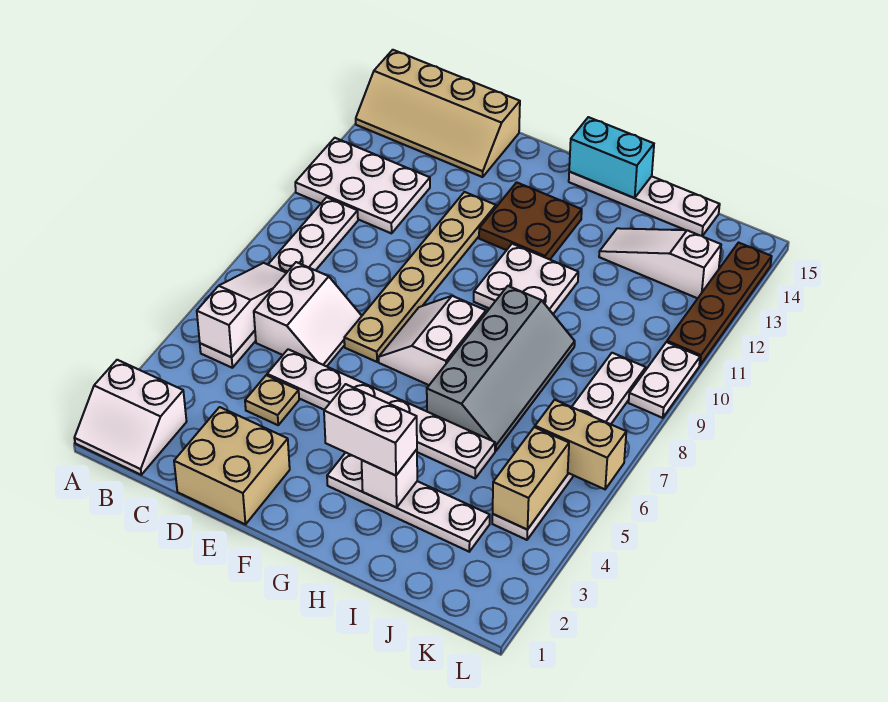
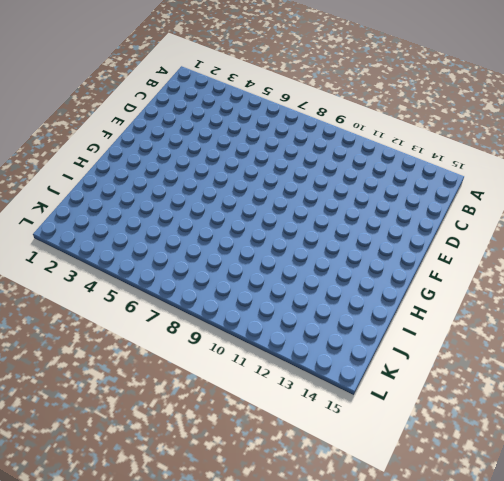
none -> white 2x2 slope [74,360,187,475]
none -> white 2x3 plate [295,138,430,233]
none -> tan 2x4 slope [356,50,520,177]

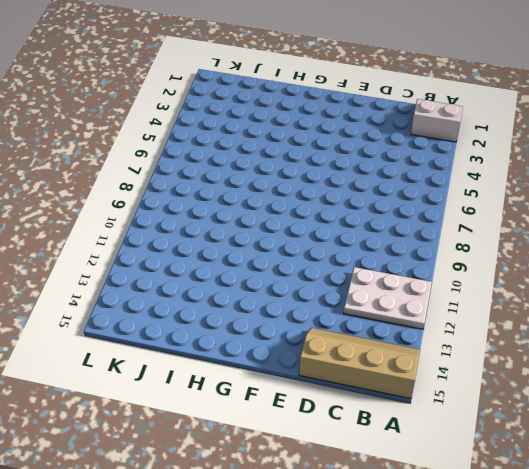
none -> white 1x6 plate [200,197,358,368]
none -> white 2x2 slope [254,262,362,366]
none -> tan 2x2 brick [174,407,290,524]

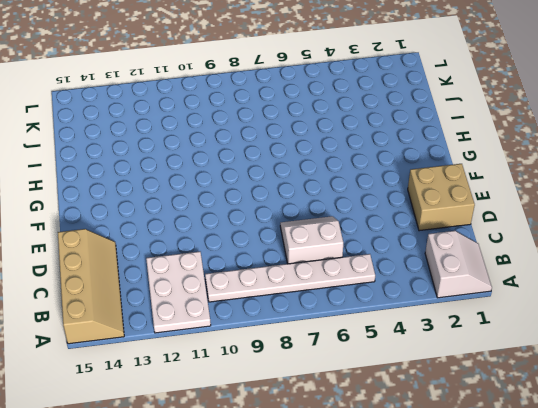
none -> tan 1x1 plate [245,375,299,425]
none -> white 1x6 plate [267,349,495,478]
none -> tan 1x6 plate [344,192,496,362]

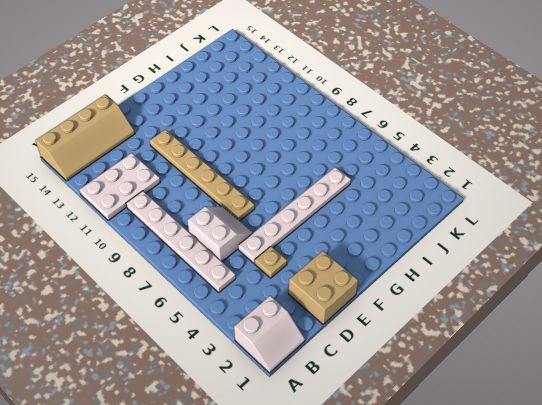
none -> white 2x2 slope [379,296,486,385]
none -> brown 2x2 plate [479,182,582,259]
none -> white 1x4 plate [327,452,490,552]

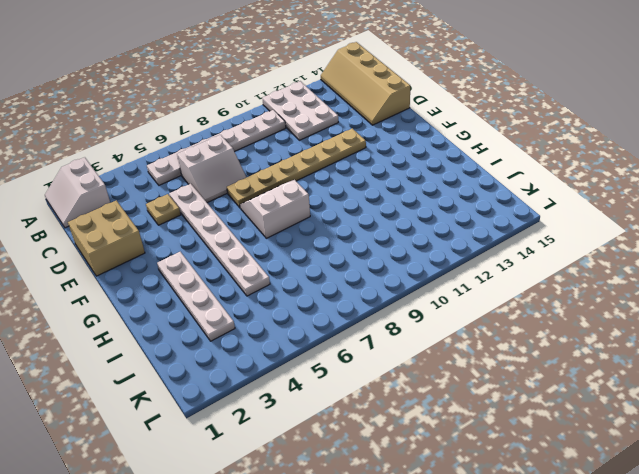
none -> brown 2x2 plate [479,182,582,259]
none -> white 2x2 plate [474,244,578,314]
none -> white 1x4 plate [569,172,720,236]

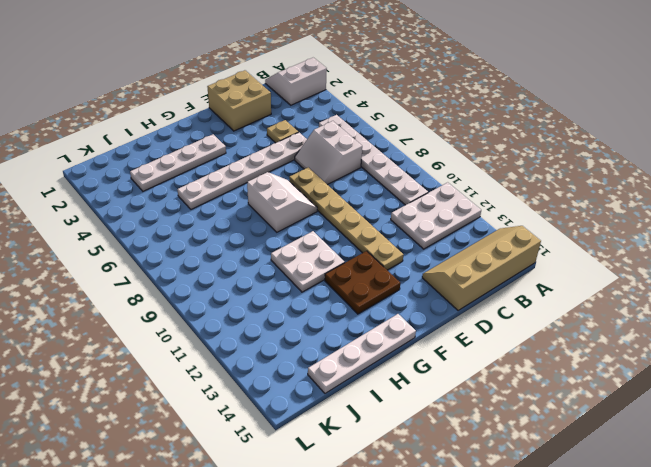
none -> grey 2x4 slope [427,286,575,451]
none -> white 1x3 slope [599,228,721,298]
none -> white 1x6 plate [492,353,646,540]

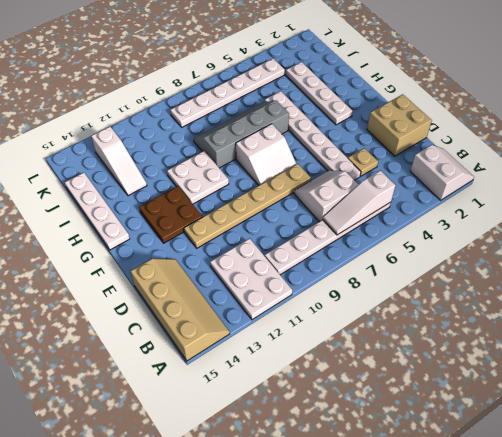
none -> white 1x2 plate [629,342,700,418]
none -> brown 1x4 plate [667,243,772,365]
none -> cyan 1x2 brick [569,117,654,198]

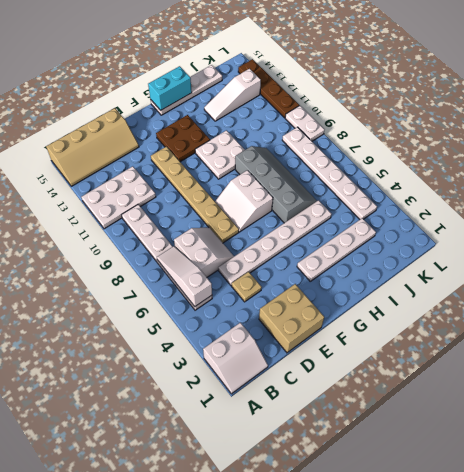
none -> white 1x1 brick [362,449,417,508]
none -> tan 1x2 brick [493,427,569,530]
none -> tan 1x2 brick [535,400,626,489]

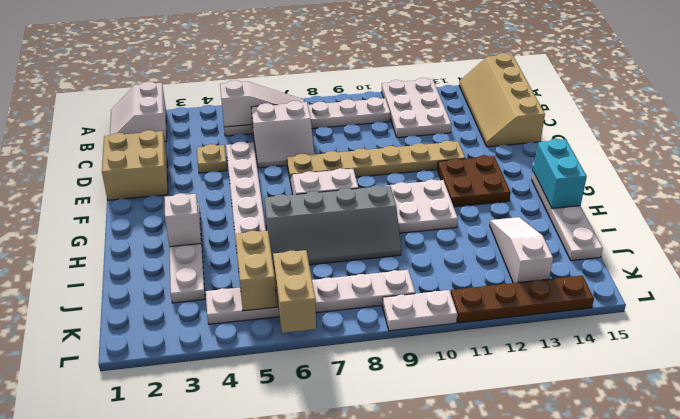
tan 1x2 brick [235,230,276,311] -> tan 1x2 brick turned to [493,427,569,530]
none -> white 1x2 brick [324,384,417,475]

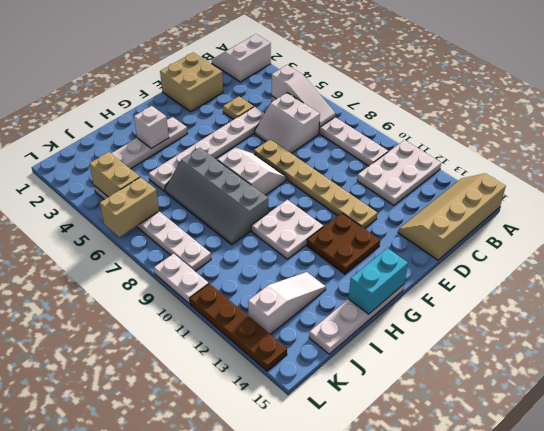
none -> white 1x2 brick [324,384,417,475]

